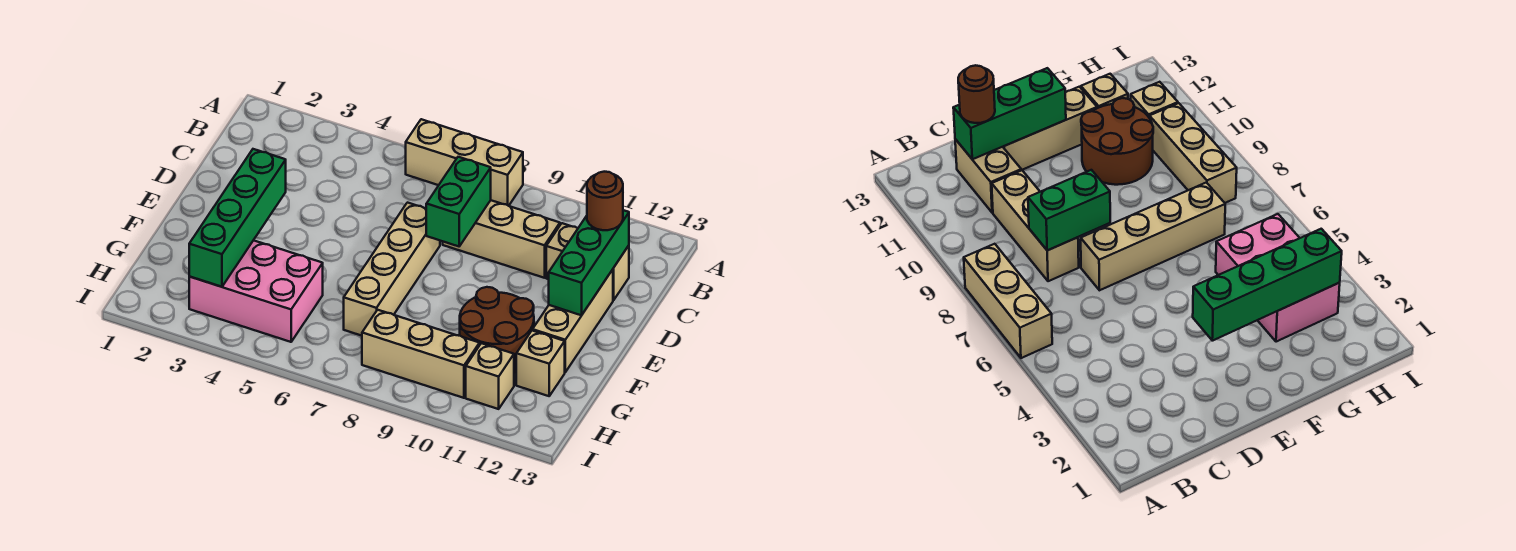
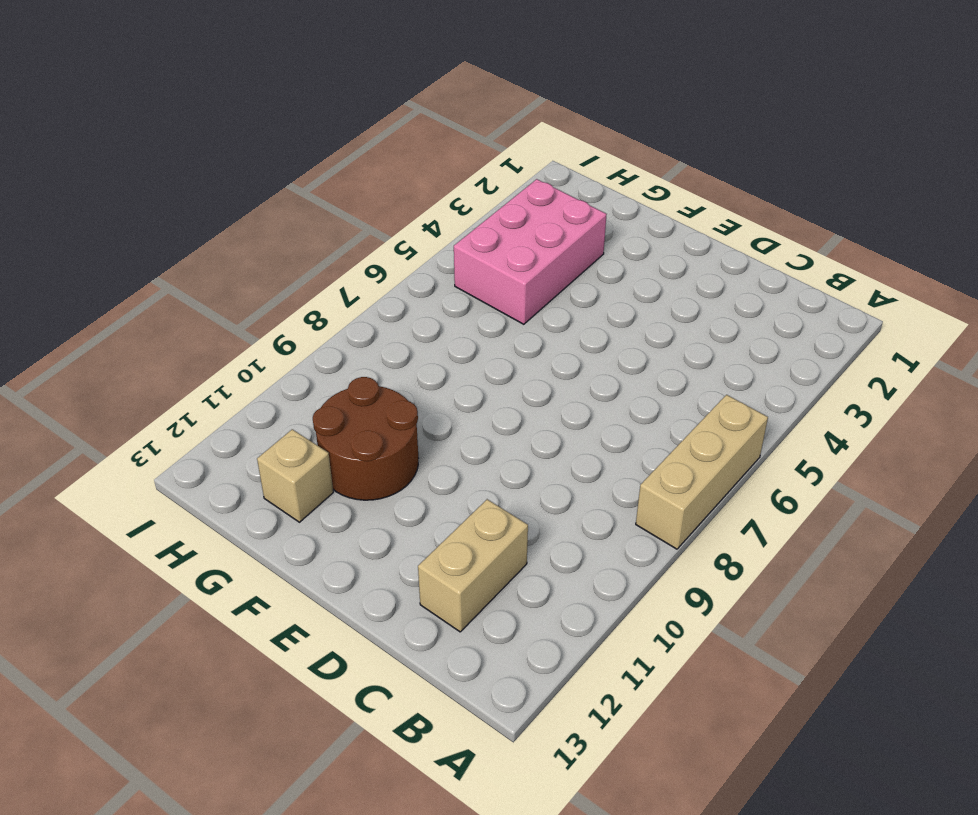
none -> tan 1x3 brick [443,200,560,278]
none -> tan 1x4 brick [344,203,440,336]
none -> tan 1x3 brick [533,270,613,372]

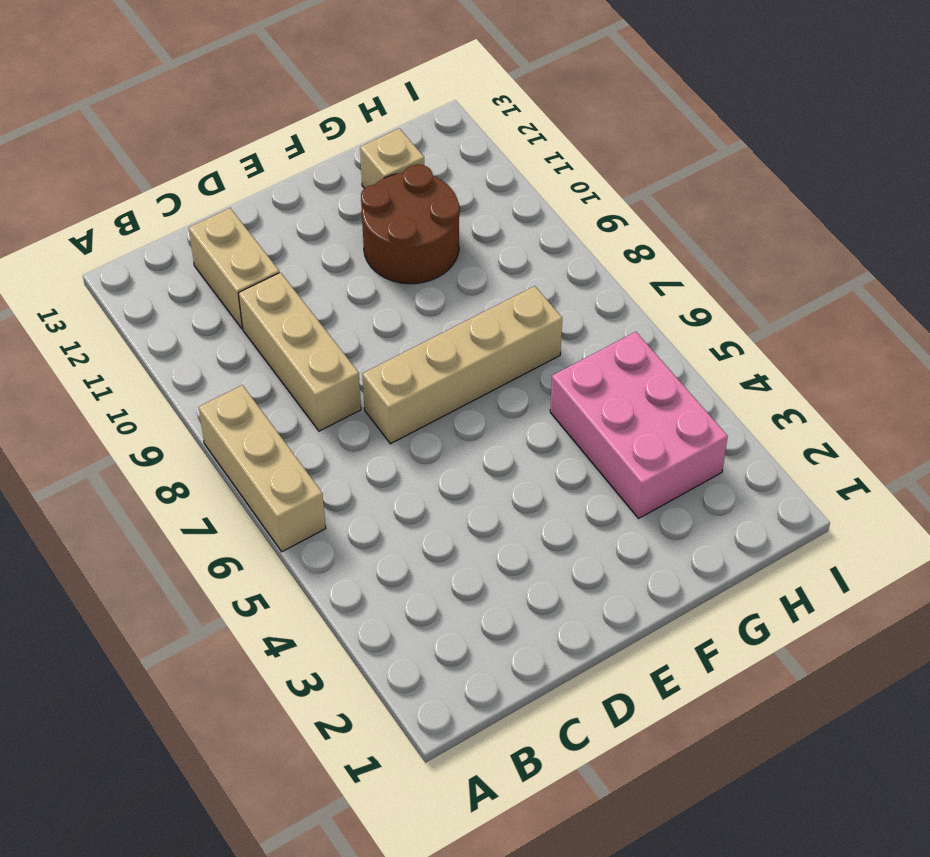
none -> tan 1x3 brick [533,270,613,372]
none -> tan 1x3 brick [362,310,479,398]
none -> tan 1x1 brick [466,343,514,409]

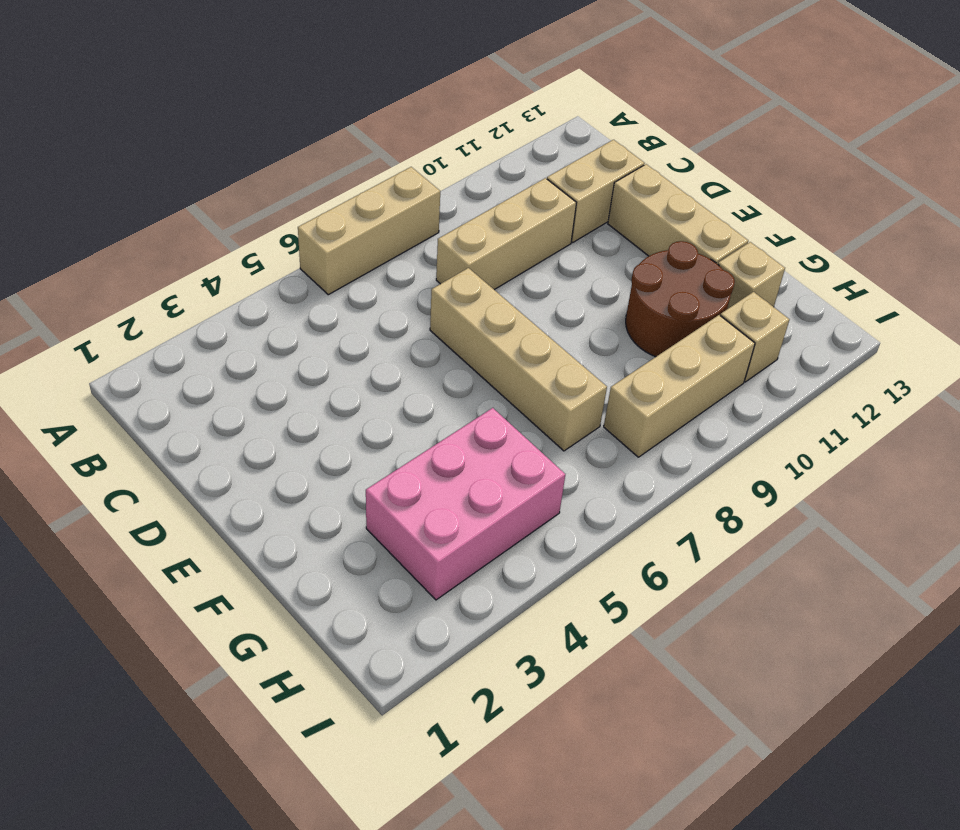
none -> green 1x2 brick [426,157,491,246]
none -> green 1x3 brick [549,210,629,315]
none -> green 1x4 brick [189,149,286,287]

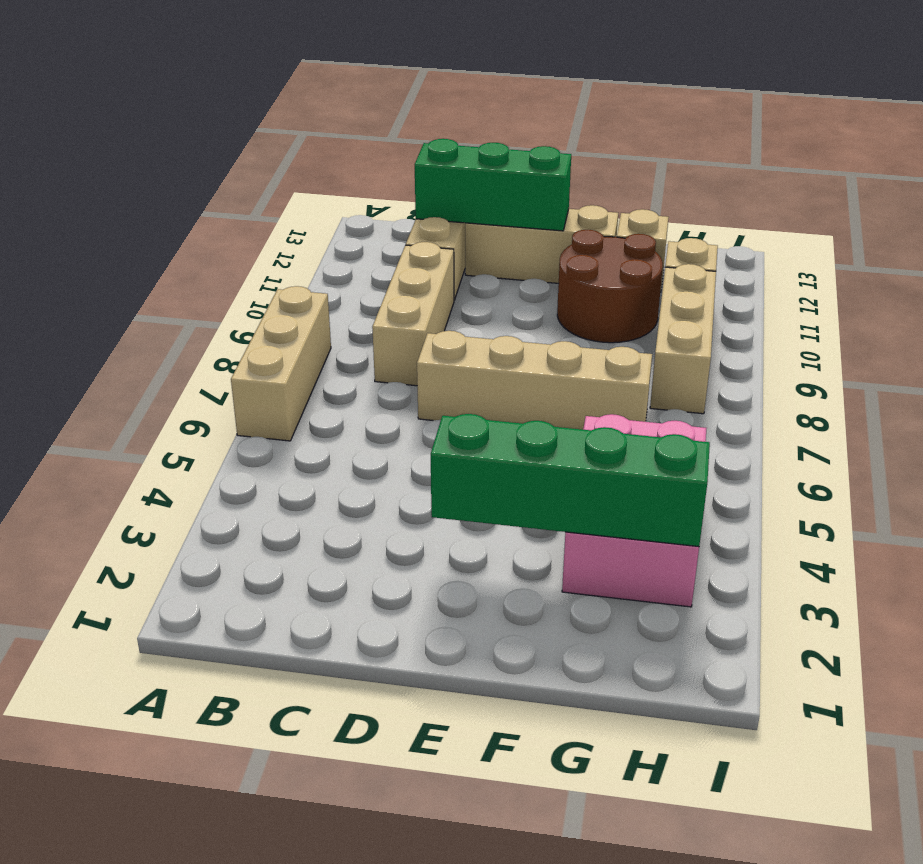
none -> green 1x2 brick [426,157,491,246]
none -> brown 1x1 round brick [587,172,623,230]

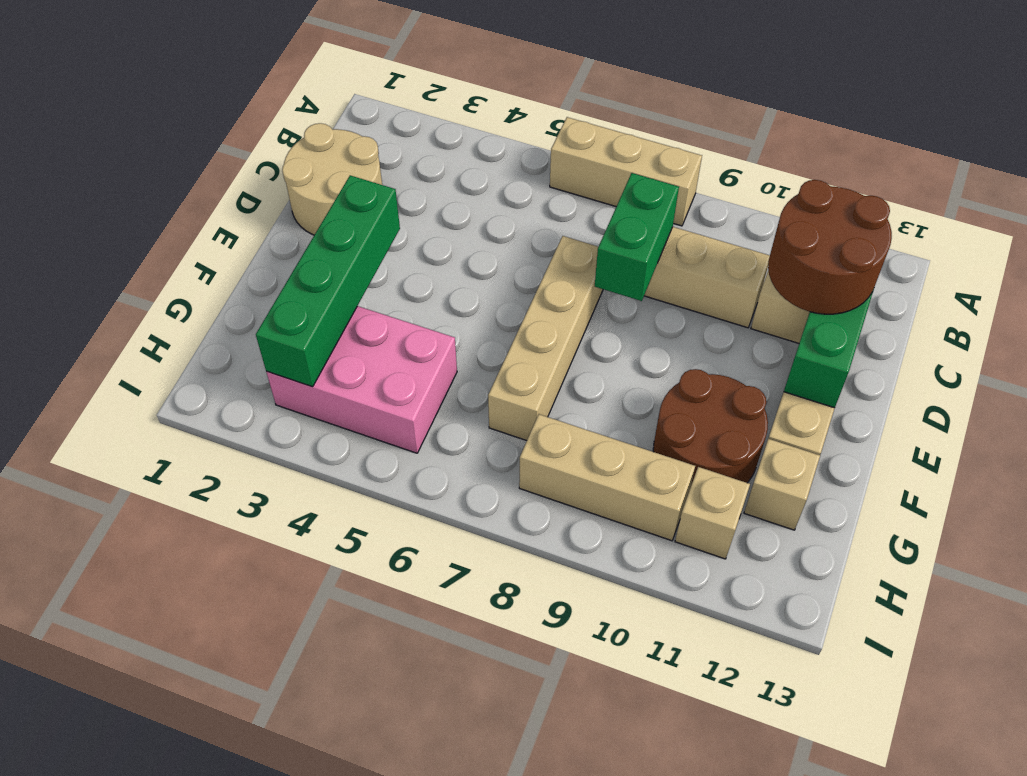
tan 2x2 round brick [282,123,382,235] -> none
brown 2x2 round brick [768,180,892,314] -> brown 1x1 round brick [587,172,623,230]

